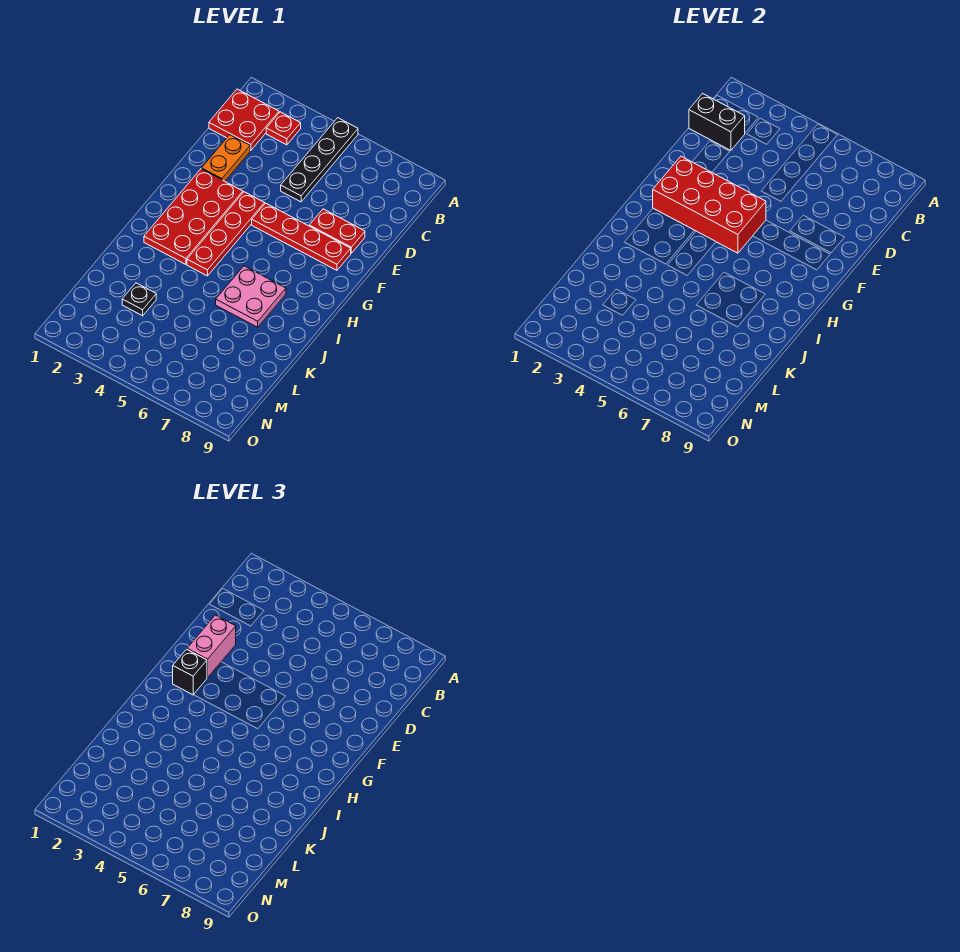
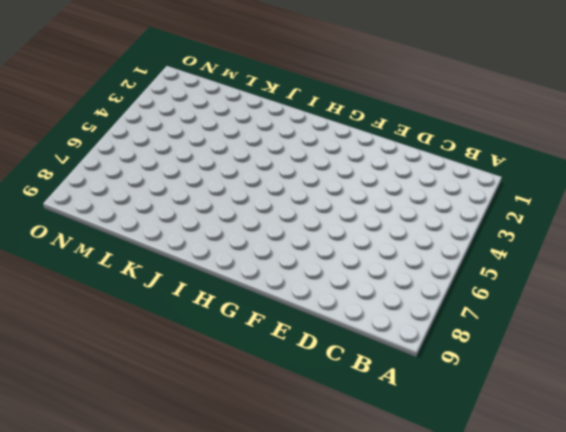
none -> black 1x4 plate [281,118,358,202]
none -> red 2x2 plate [209,89,279,150]
none -> red 1x1 plate [266,112,301,145]

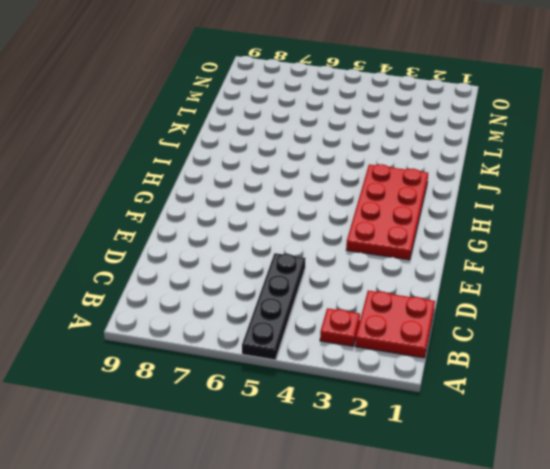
none -> orange 1x2 plate [202,135,250,181]
none -> red 1x2 plate [309,209,365,253]
none -> red 1x4 plate [187,192,265,276]

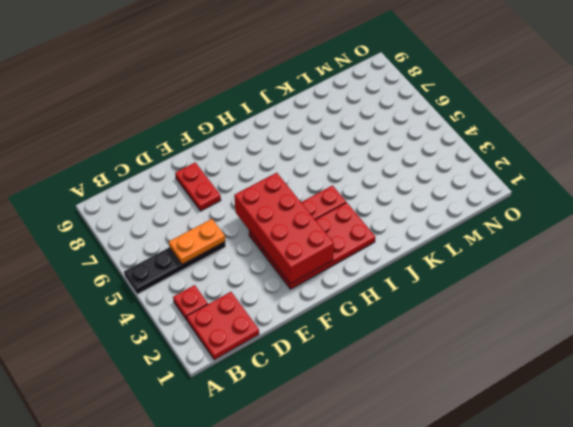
orange 1x2 plate [169,219,225,264] -> orange 1x2 plate moved to [202,135,250,181]
none -> red 1x4 plate [252,203,351,270]
none -> pink 2x2 plate [216,266,286,327]
none -> black 1x1 plate [122,283,156,316]

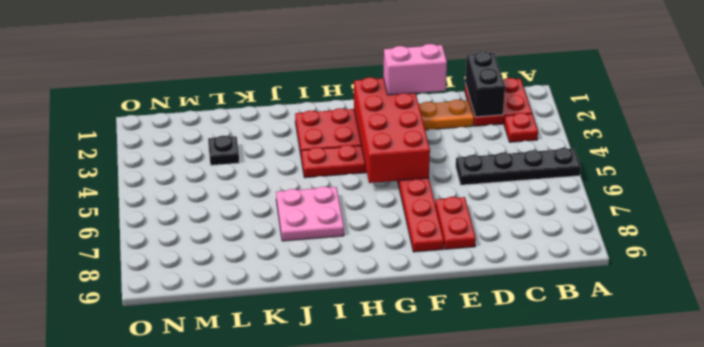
none -> black 1x1 brick [173,649,207,695]

